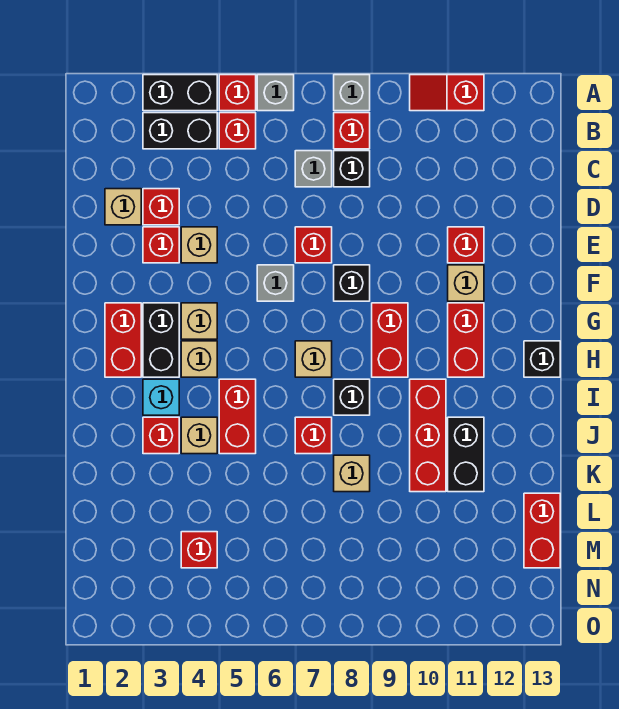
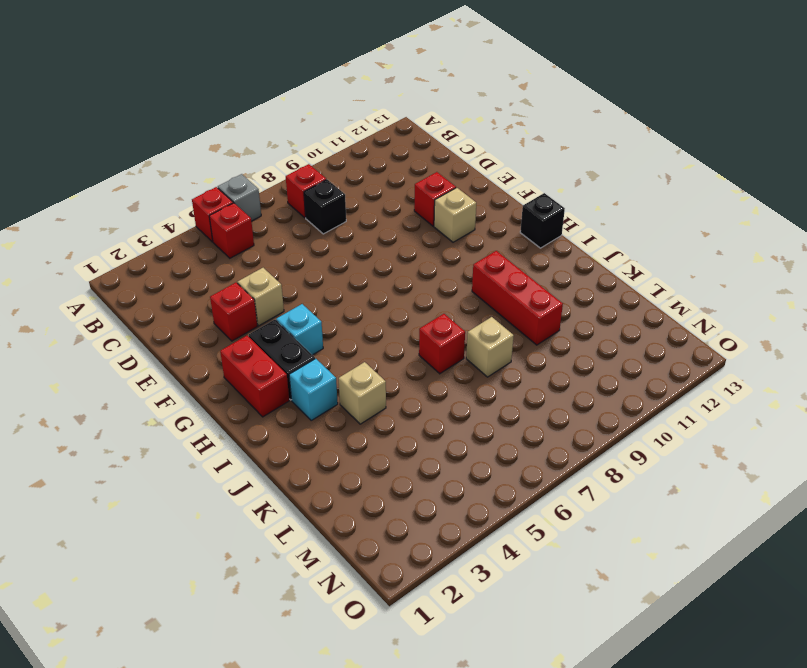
cyan 1x1 brick [276,304,323,355] -> tan 1x1 brick [181,303,217,339]
none -> black 1x2 brick [143,75,217,111]
none -> grey 1x1 brick [334,75,370,111]
none -> red 1x2 slope [410,75,484,111]
none -> black 1x2 brick [143,113,217,149]

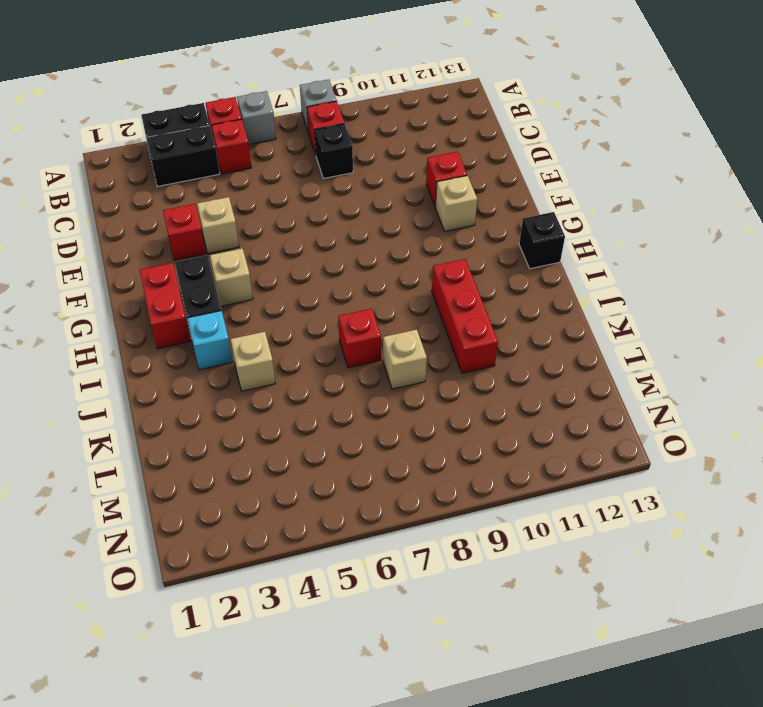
none -> red 1x2 slope [410,75,484,111]
none -> grey 1x1 brick [295,151,332,187]
none -> tan 1x1 brick [105,189,141,225]
none -> red 1x1 brick [143,189,179,225]

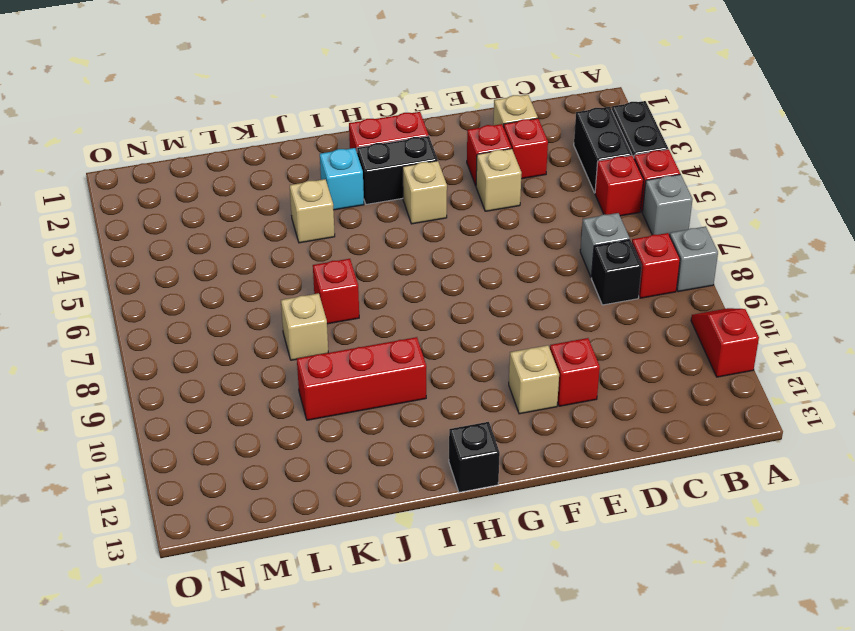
none -> red 1x1 brick [295,227,332,263]
none -> grey 1x1 brick [257,265,294,301]
none -> black 1x1 brick [334,265,370,301]
none -> red 1x2 brick [372,303,408,377]

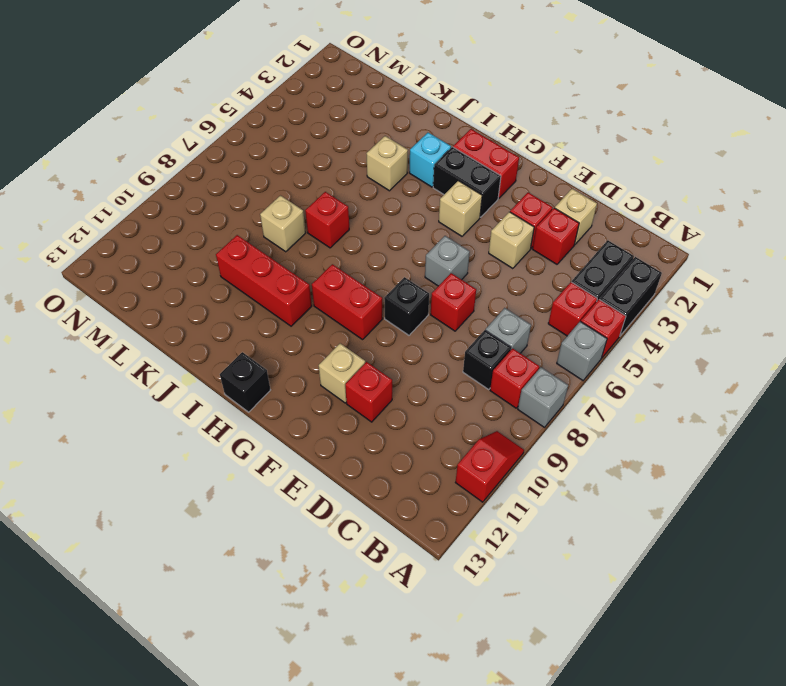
none -> red 1x2 brick [448,303,484,377]
none -> tan 1x1 brick [181,341,217,377]
none -> tan 1x1 brick [295,341,332,377]
none -> red 1x2 brick [219,379,256,454]

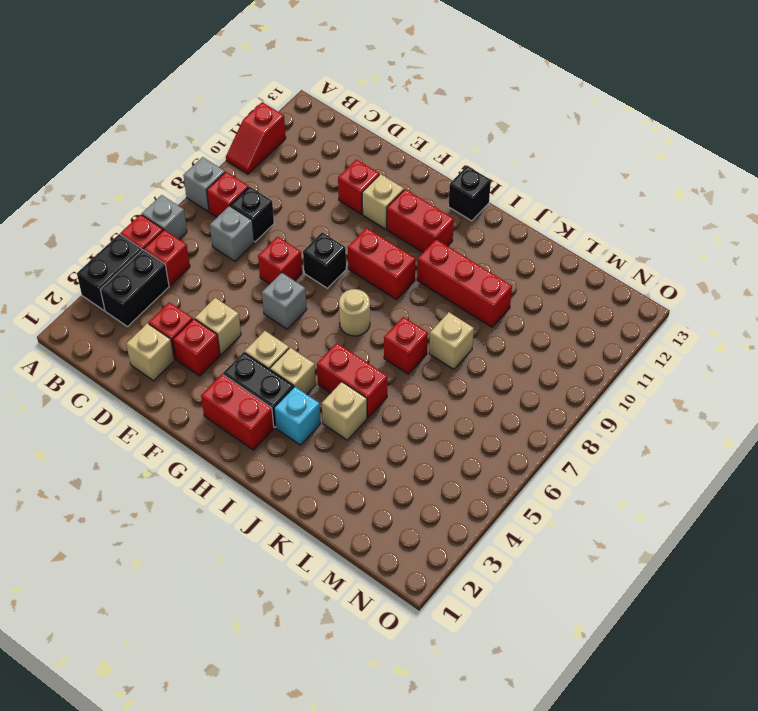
tan 1x1 round brick [339,289,370,336] -> tan 1x1 brick [295,341,332,377]
none -> black 1x1 brick [334,379,370,415]
none -> red 1x1 brick [143,417,179,454]
none -> black 1x2 brick [448,417,484,492]
none -> red 1x2 brick [524,493,560,568]

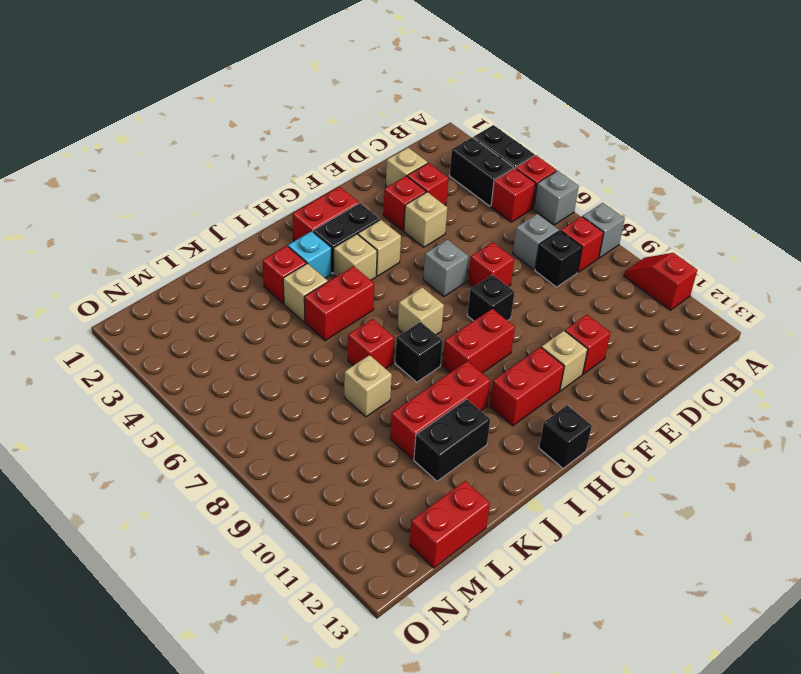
none -> red 1x1 brick [181,532,217,568]

